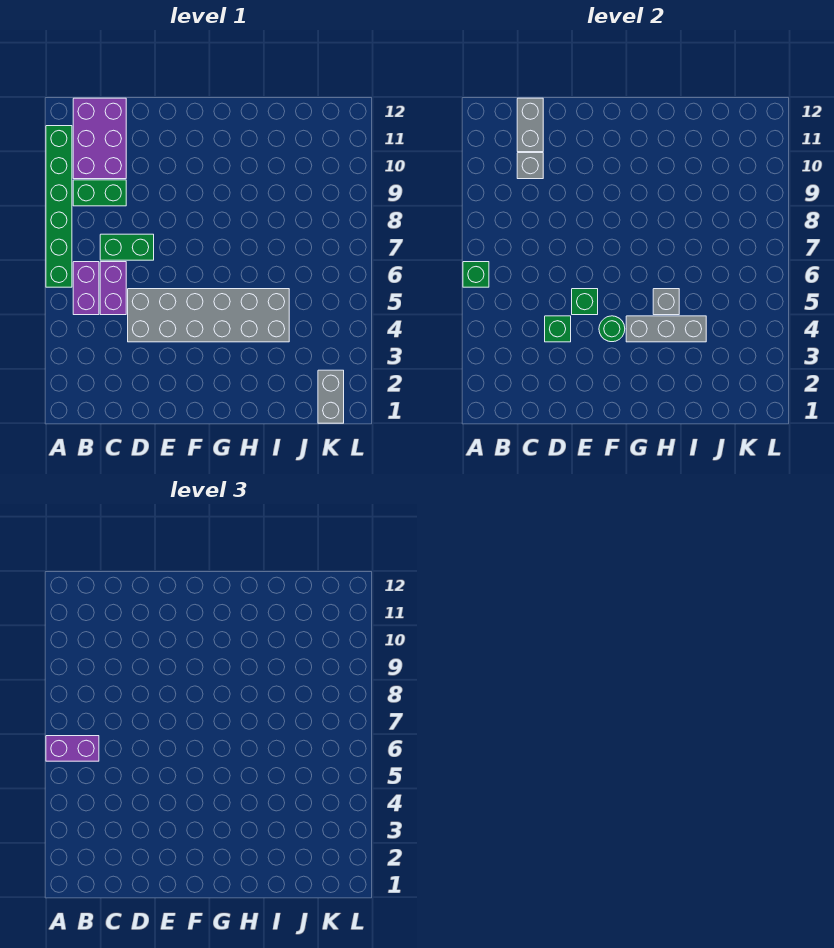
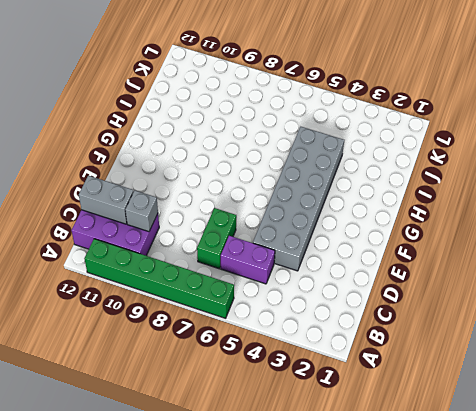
none -> purple 1x2 brick [73,262,99,315]
none -> green 1x2 brick [73,180,126,206]
none -> grey 1x2 brick [318,370,344,423]

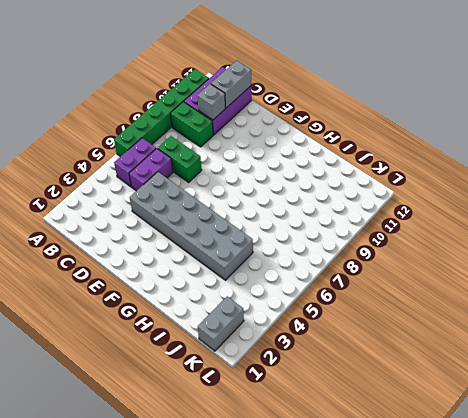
none -> green 1x1 brick [463,262,489,287]
none -> green 1x1 brick [545,316,571,342]
none -> green 1x1 brick [572,289,598,315]

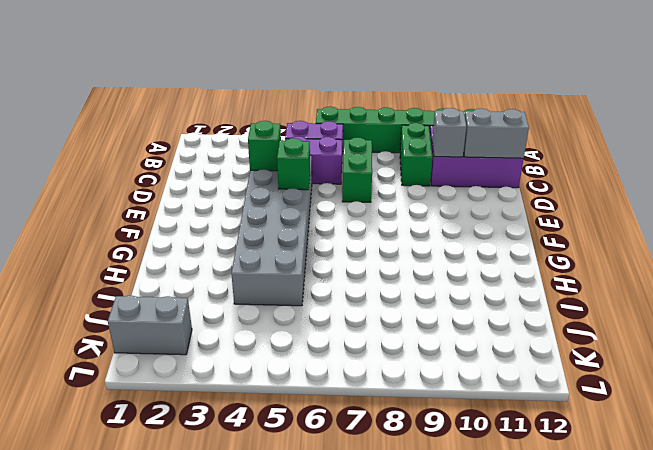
none -> green 1x1 brick [463,262,489,287]
none -> green 1x1 round brick [599,316,625,342]
none -> grey 1x3 brick [626,316,706,342]

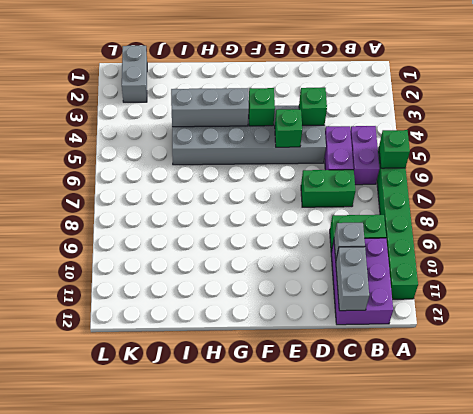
green 1x1 brick [249,88,275,126] -> green 1x1 round brick [599,316,625,342]
none -> grey 1x1 brick [653,289,679,315]
none -> purple 1x2 brick [46,736,99,761]

